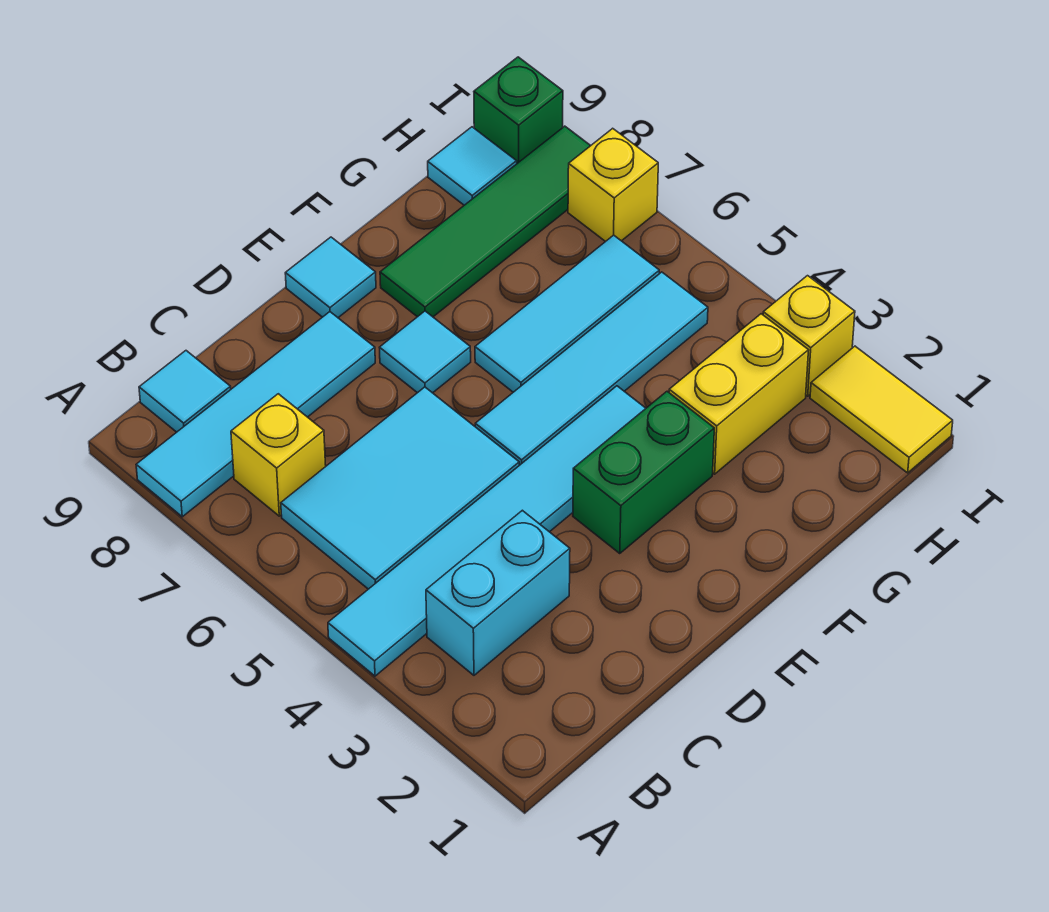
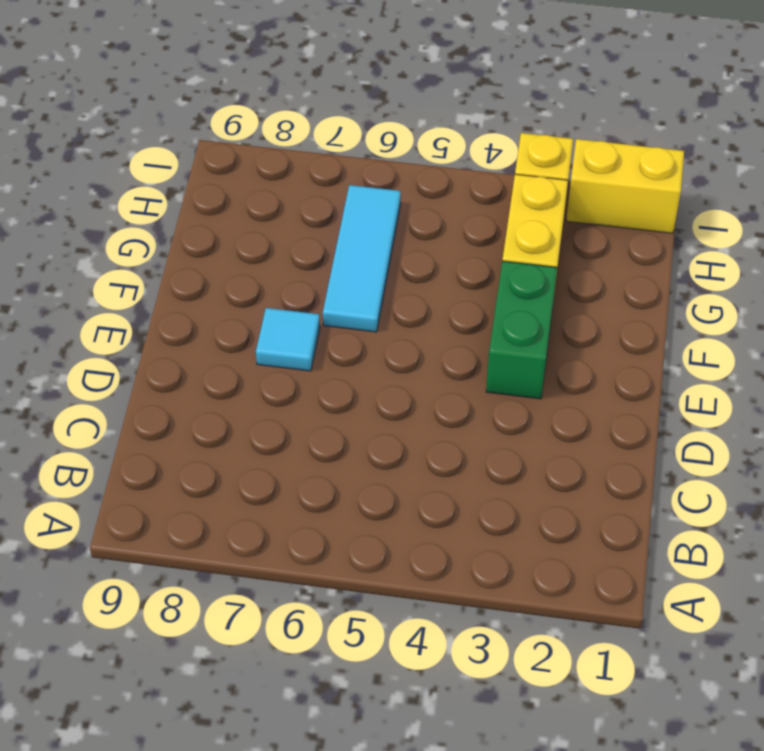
yellow 1x2 brick [566,139,684,233] -> yellow 1x2 tile [810,346,953,473]
none -> cyan 1x6 tile [328,386,646,676]
none -> cyan 1x4 tile [136,312,375,517]
none -> cyan 1x2 brick [426,510,570,675]

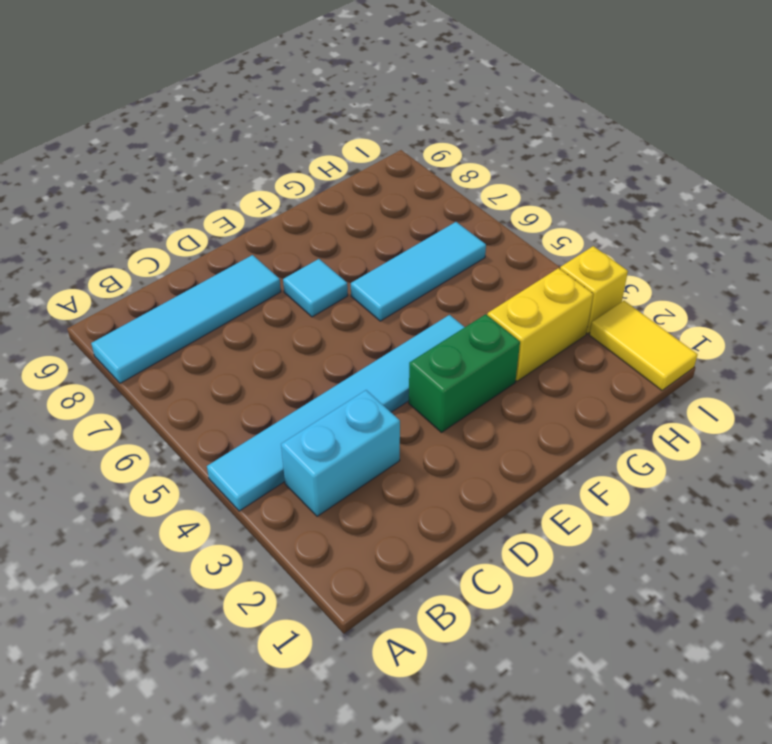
none -> cyan 2x3 tile [281,387,519,589]
none -> yellow 1x1 brick [231,394,326,516]
none -> cyan 1x1 tile [139,351,231,432]

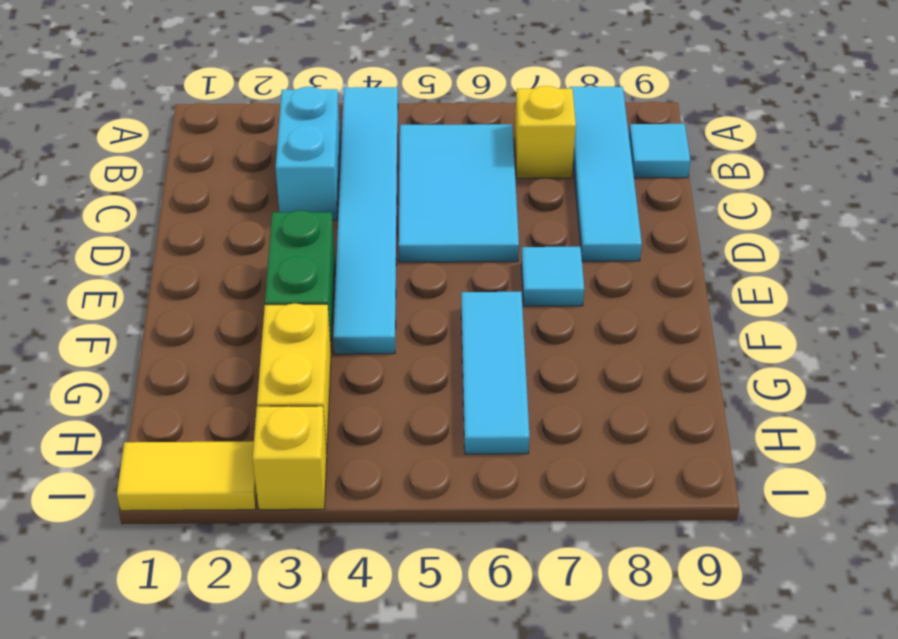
none -> cyan 1x4 tile [475,272,708,465]
none -> cyan 1x1 tile [285,237,376,318]
none -> green 1x4 tile [380,126,591,317]

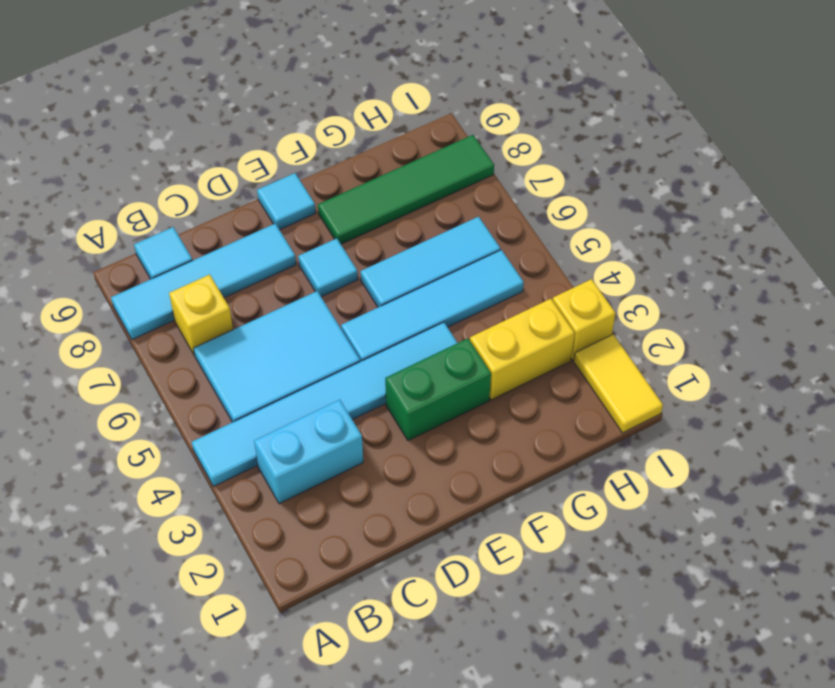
none -> cyan 1x1 tile [428,127,517,205]
none -> yellow 1x1 brick [568,128,658,242]
none -> green 1x1 brick [474,57,563,163]

